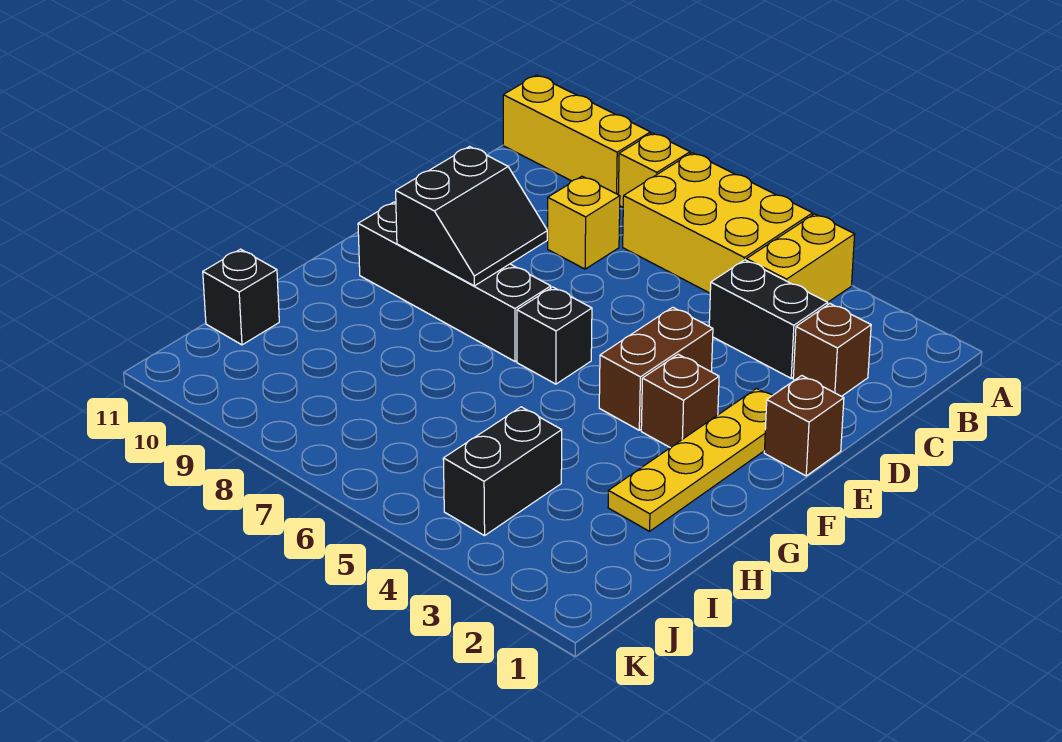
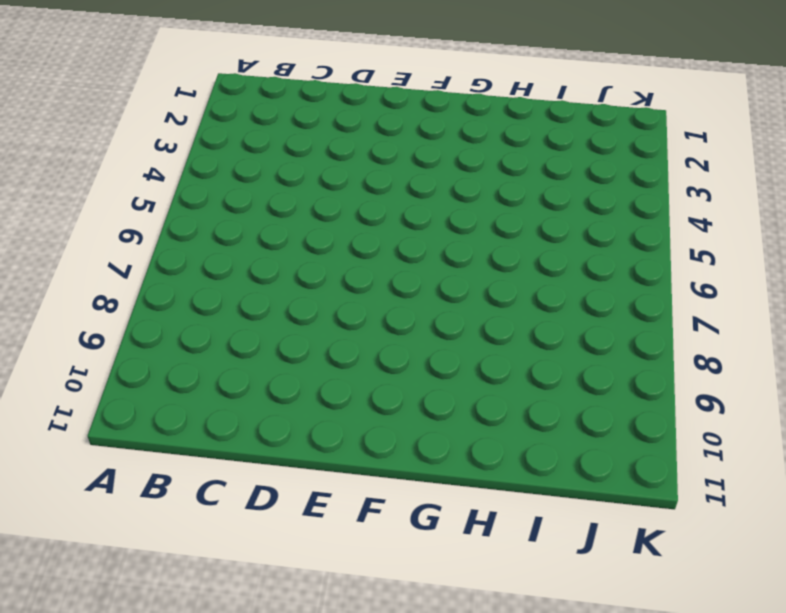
none -> yellow 1x2 brick [746,214,855,302]
none -> yellow 2x3 brick [623,153,813,293]
none -> yellow 1x1 brick [618,133,690,207]

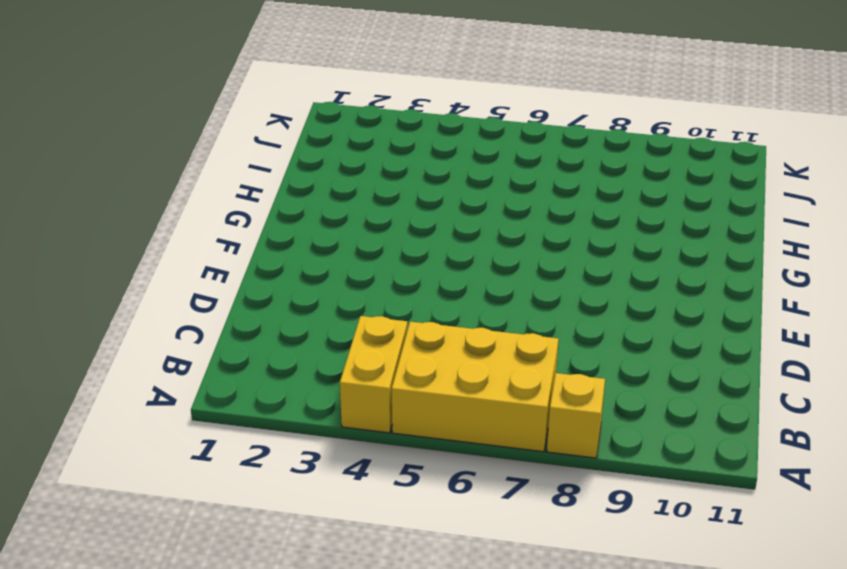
none -> yellow 1x3 brick [503,75,650,194]
none -> brown 1x1 brick [793,304,871,396]
none -> black 1x2 brick [709,260,828,378]

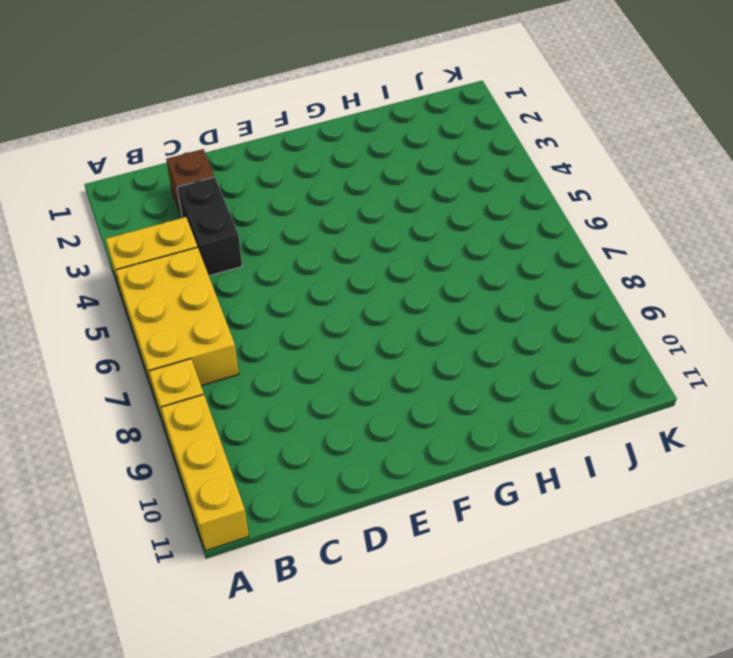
none -> yellow 1x1 brick [547,176,620,269]
none -> brown 1x1 brick [764,376,844,476]
none -> yellow 1x4 plate [608,389,773,531]

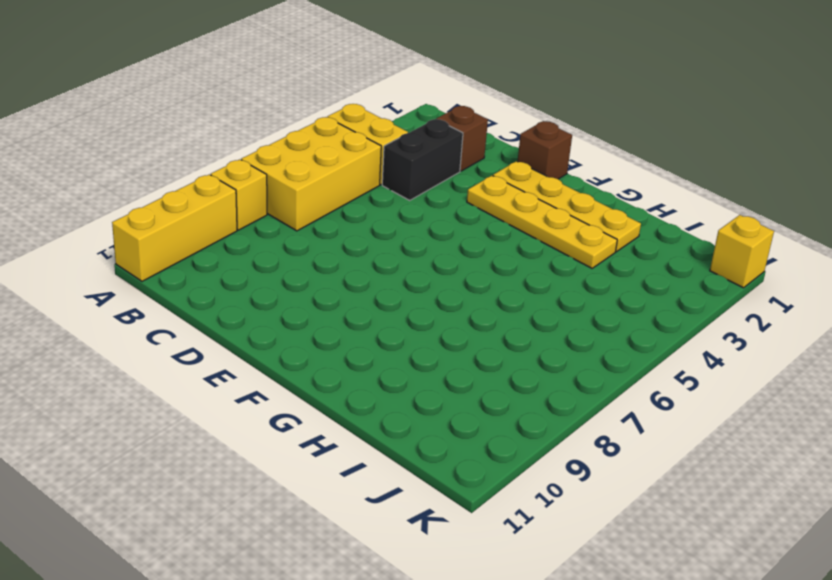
yellow 1x4 plate [467,176,617,268] -> brown 1x1 brick [641,354,719,448]
yellow 1x1 brick [710,215,774,288] -> yellow 1x1 brick moved to [547,176,620,269]
none -> brown 1x2 brick [599,307,713,430]
none -> black 1x1 brick [517,287,592,384]
none -> black 1x4 brick [358,202,551,362]

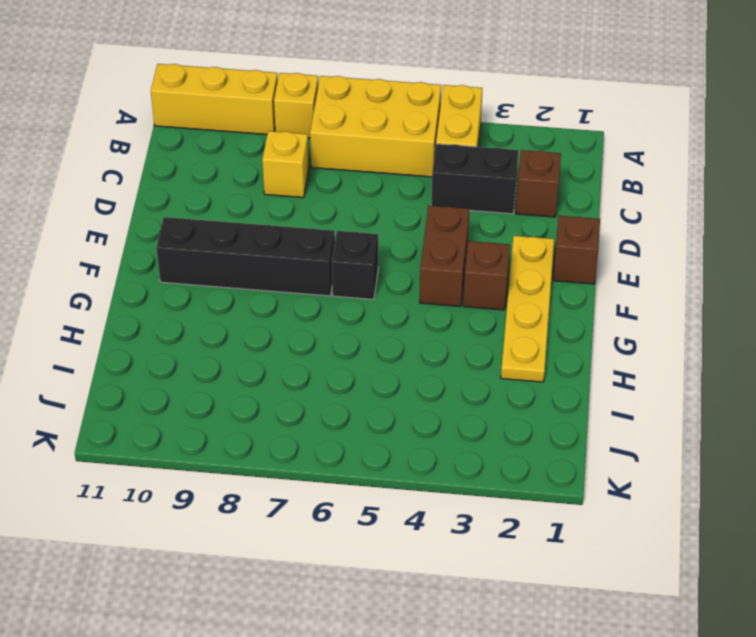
none -> black 1x2 brick [443,407,562,536]
none -> black 1x1 brick [203,249,279,345]
none -> black 2x2 slope [396,147,547,286]

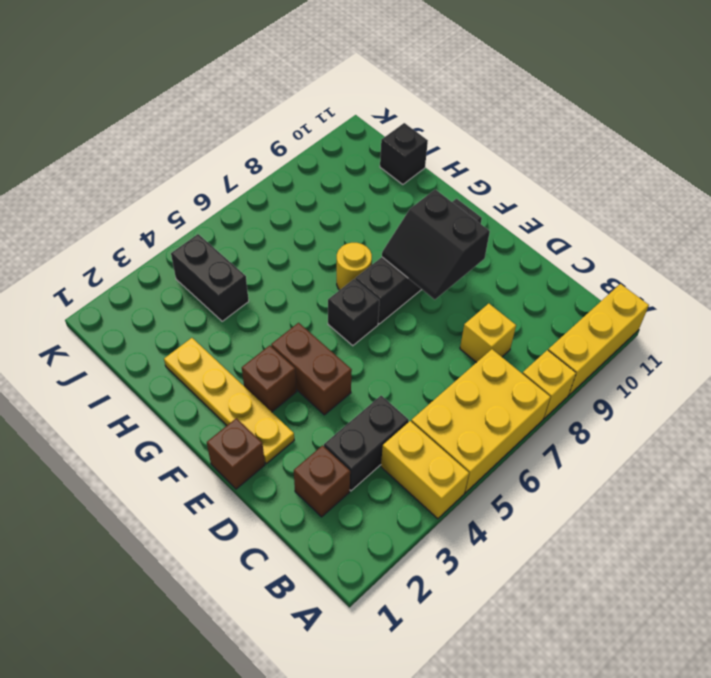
yellow 1x1 round brick [337,243,372,290] -> none

